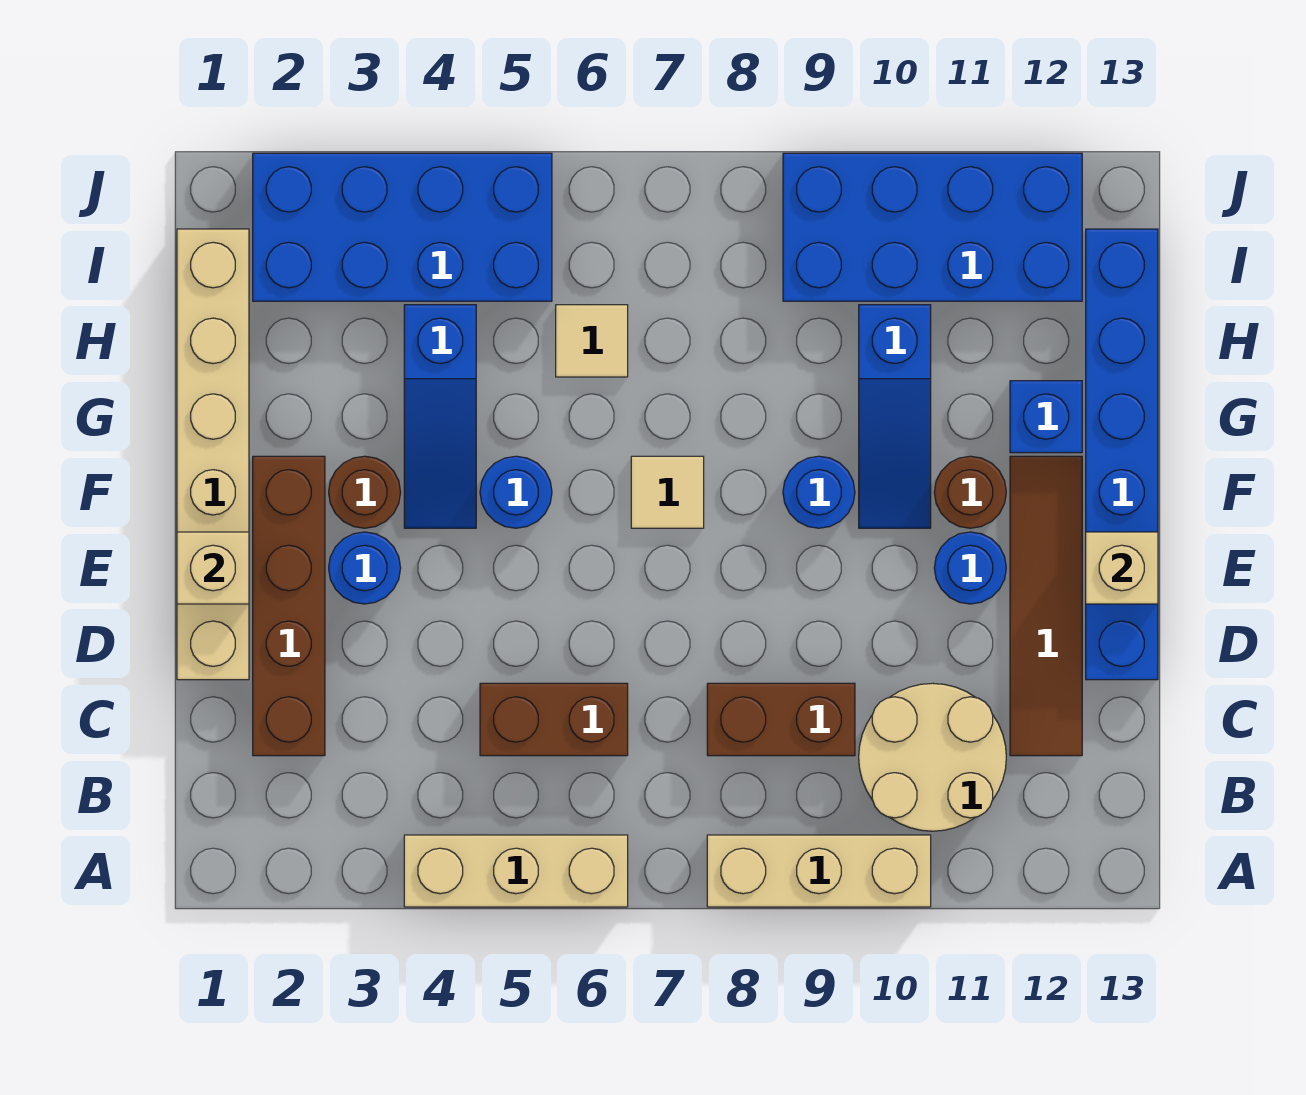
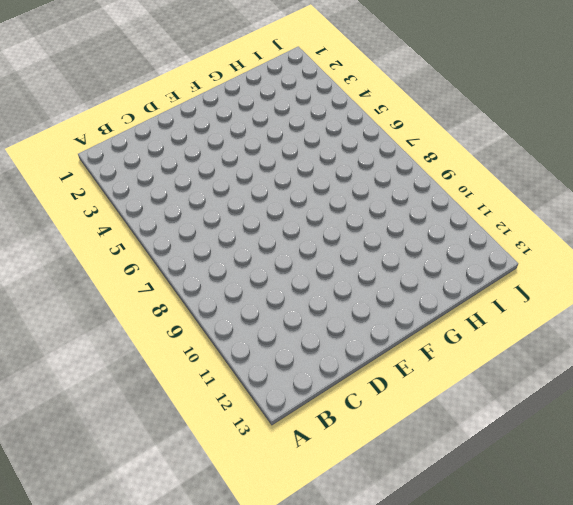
none -> tan 1x3 brick [404,835,628,907]
none -> tan 1x3 brick [707,835,931,907]
none -> tan 2x2 round brick [859,683,1006,831]

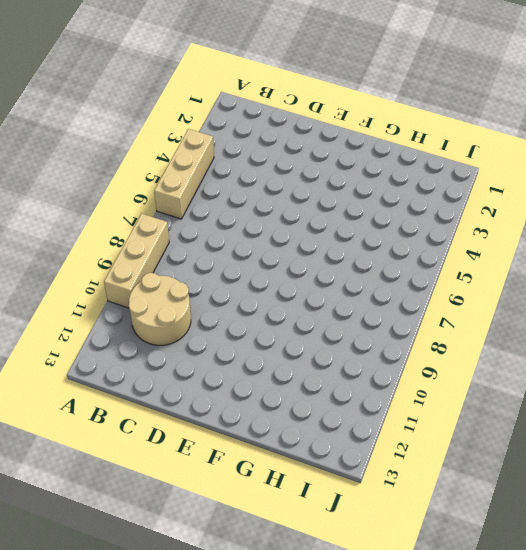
none -> brown 1x4 brick [253,456,325,756]
none -> brown 1x2 brick [480,683,628,756]
none -> brown 1x2 brick [707,683,855,756]

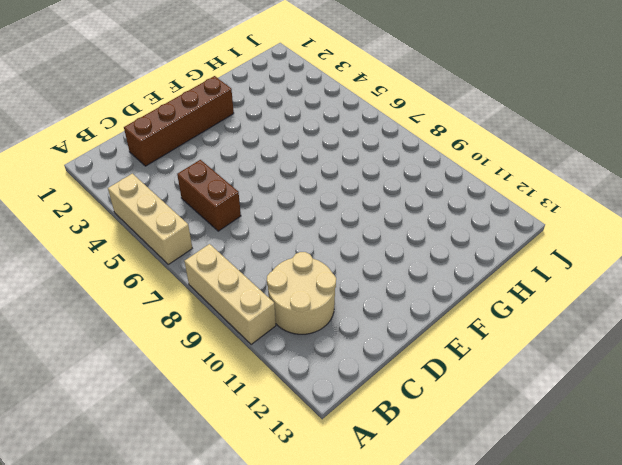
none -> brown 1x2 brick [707,683,855,756]
none -> brown 1x4 tile [1010,456,1082,756]
none -> tan 1x6 brick [177,229,249,680]

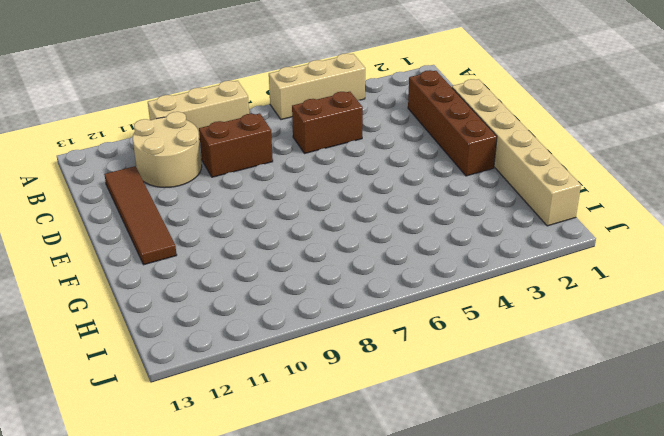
none -> blue 1x6 brick [1086,229,1158,680]
none -> blue 1x1 round brick [329,532,401,604]
none -> blue 1x1 round brick [934,532,1006,604]

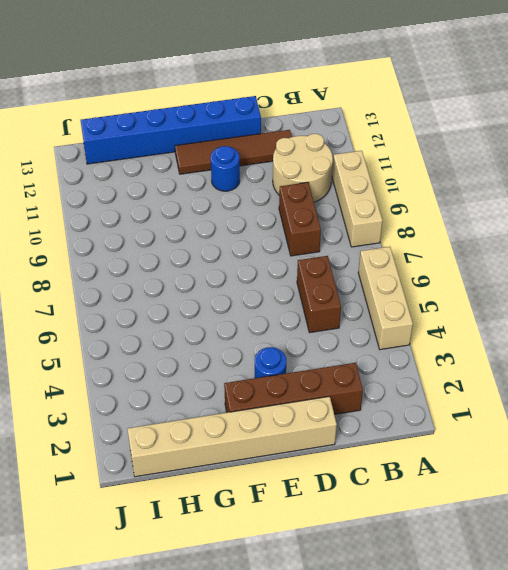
none -> brown 1x1 round brick [329,456,401,528]
none -> blue 1x3 slope [404,305,476,528]
none -> blue 1x1 round brick [480,456,552,528]

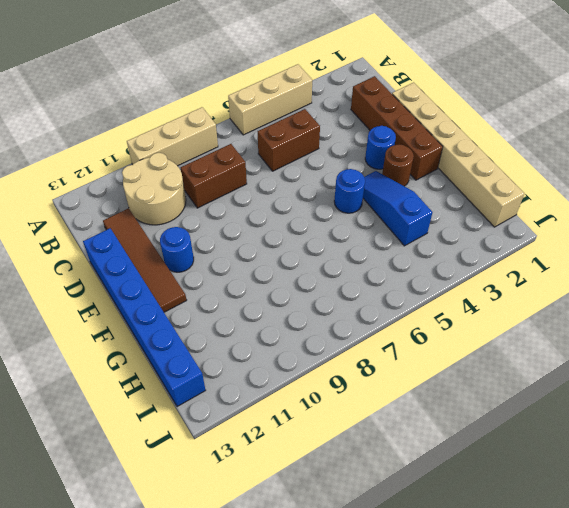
none -> tan 1x1 tile [631,456,704,528]
none -> blue 1x1 round brick [783,456,855,528]
none -> blue 1x3 slope [859,305,931,528]

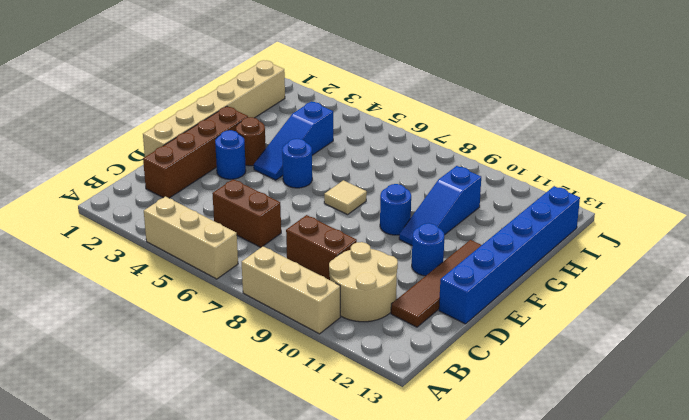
none -> brown 1x1 round brick [934,456,1006,528]
none -> blue 1x1 brick [1010,381,1082,453]
none -> tan 1x1 tile [556,305,628,377]

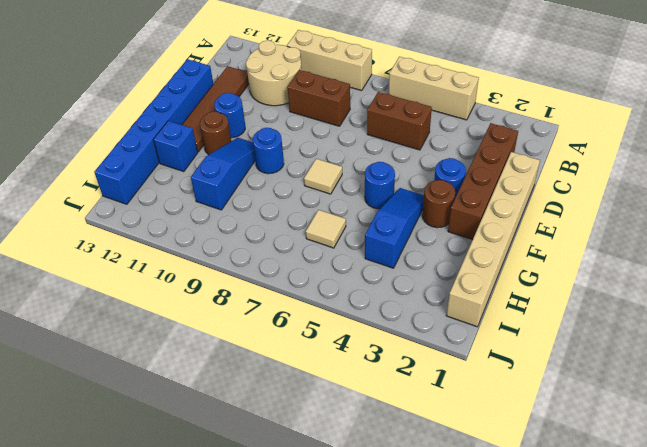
none -> blue 2x4 brick [253,153,552,301]
none -> blue 2x4 brick [783,153,1082,301]
none -> tan 1x1 brick [177,532,249,604]

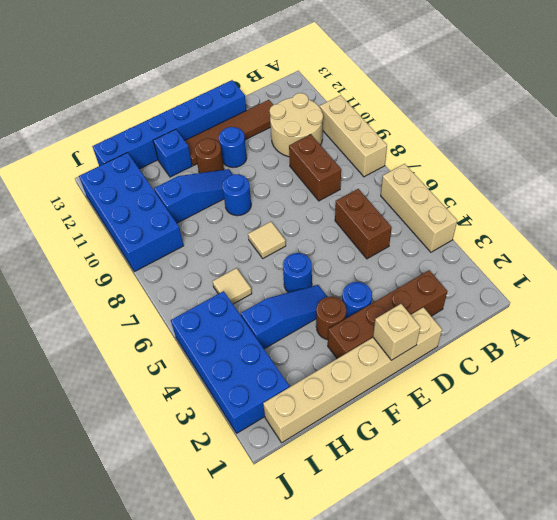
none -> tan 1x1 brick [1086,532,1158,604]

